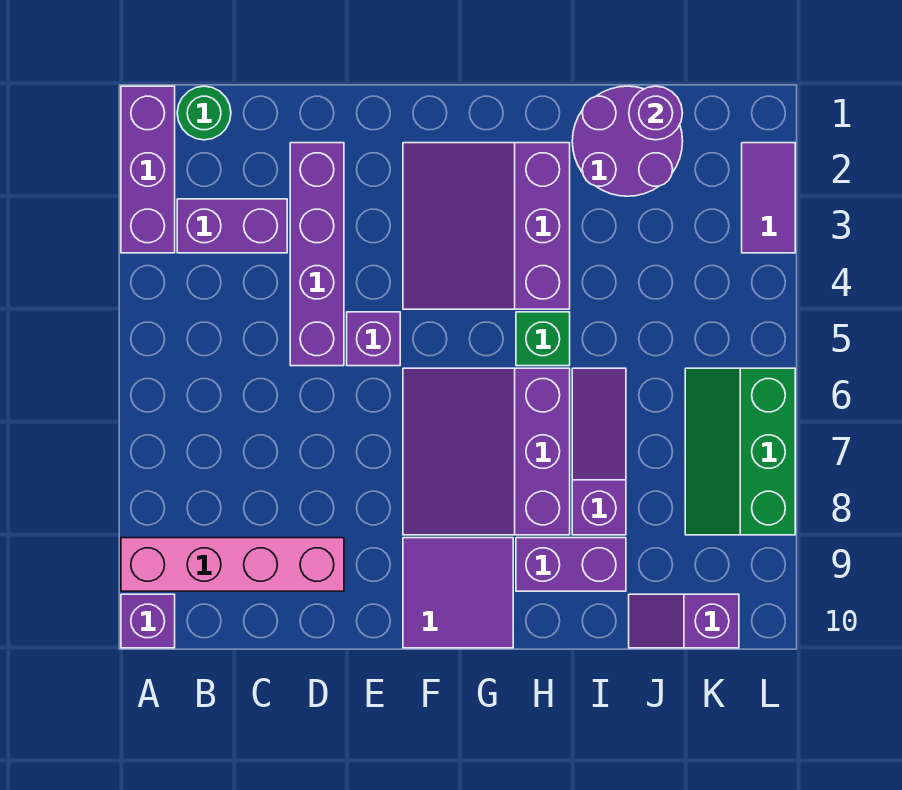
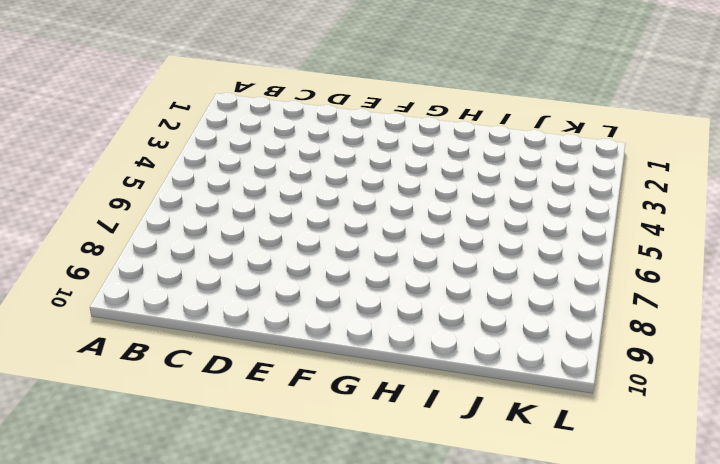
none -> purple 1x3 brick [121,86,175,253]
none -> pink 1x4 brick [121,538,344,591]
none -> purple 1x1 brick [121,594,175,648]

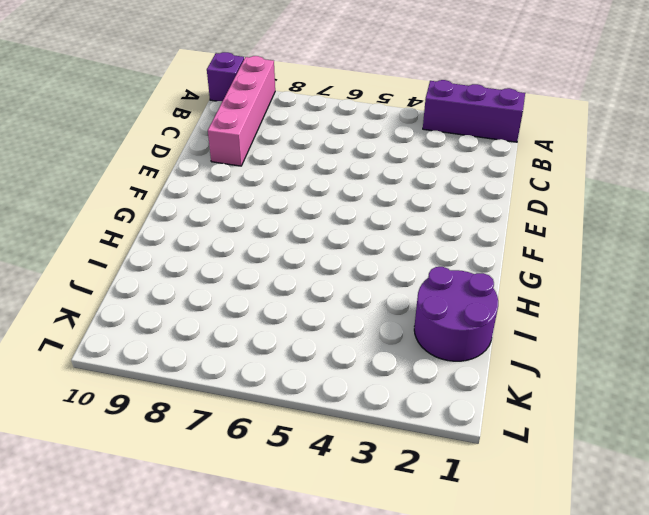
none -> green 1x1 round brick [177,86,231,140]
none -> purple 1x2 brick [177,199,287,253]
none -> purple 1x4 brick [290,143,344,366]

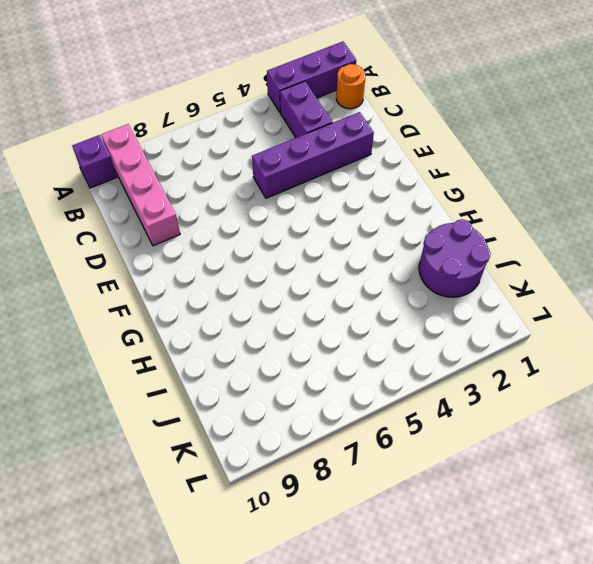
orange 1x1 round brick [336,64,366,109] -> green 1x1 round brick [177,86,231,140]
none -> purple 1x1 brick [347,312,400,366]
none -> purple 3x3 slope [403,143,570,309]
none -> purple 3x3 slope [403,368,570,535]

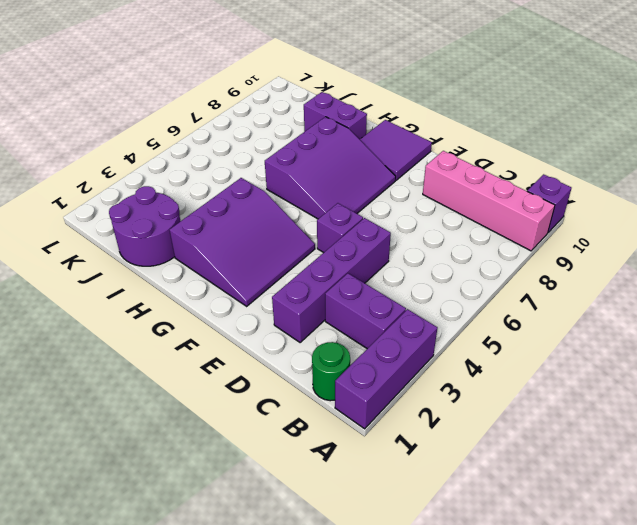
none -> green 1x1 brick [516,312,570,366]
none -> purple 1x3 slope [572,368,626,535]
none -> purple 1x2 slope [629,594,739,648]

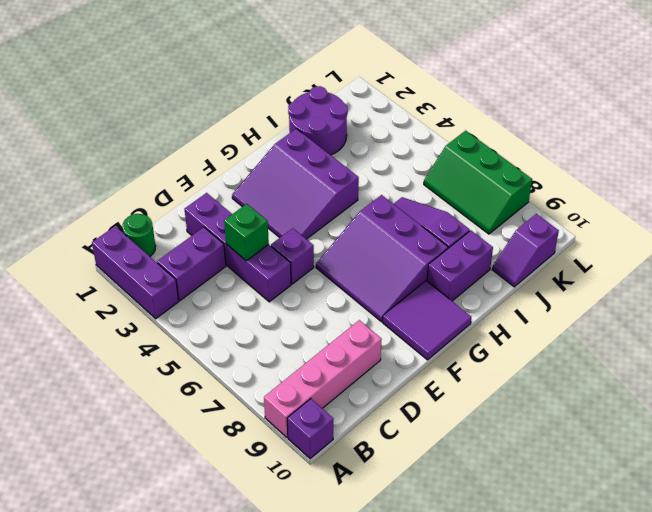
green 1x1 brick [224,204,269,261] -> green 1x1 brick moved to [516,312,570,366]
none -> purple 1x2 tile [742,143,795,253]
none -> purple 1x1 round brick [629,86,682,140]

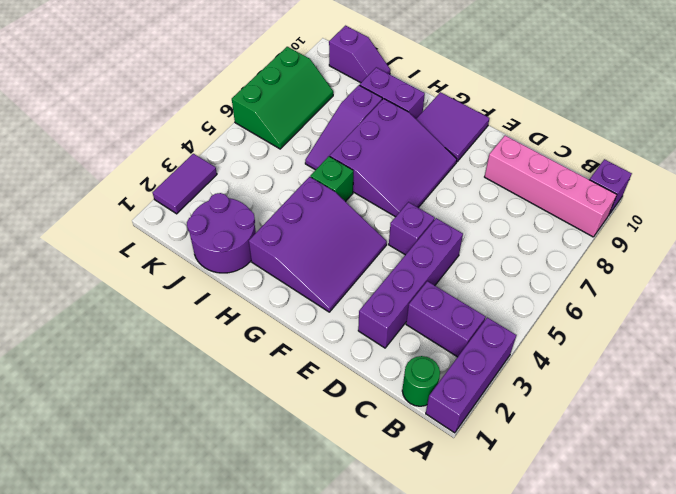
none -> purple 1x1 round brick [629,86,682,140]

